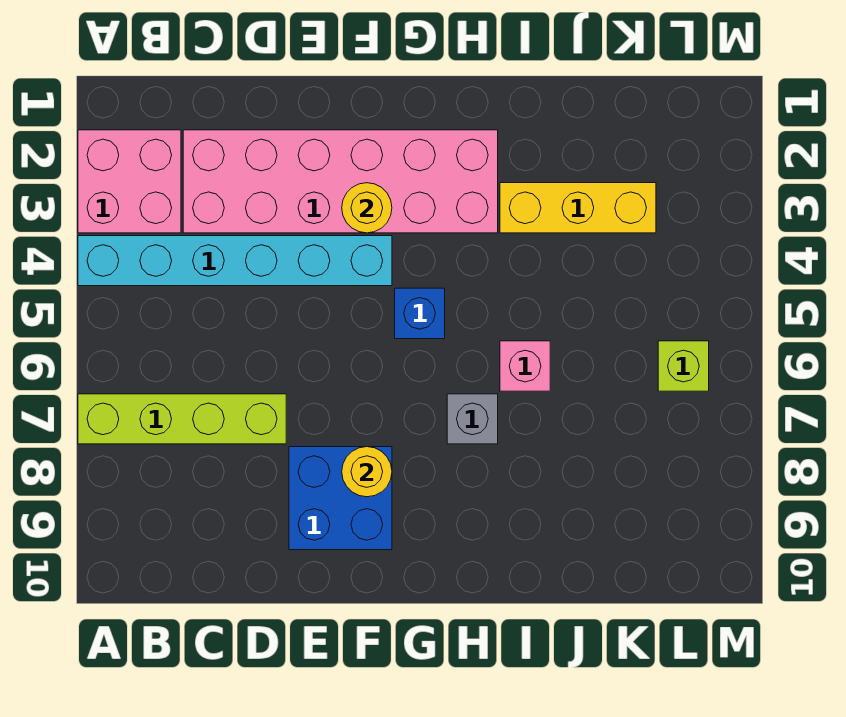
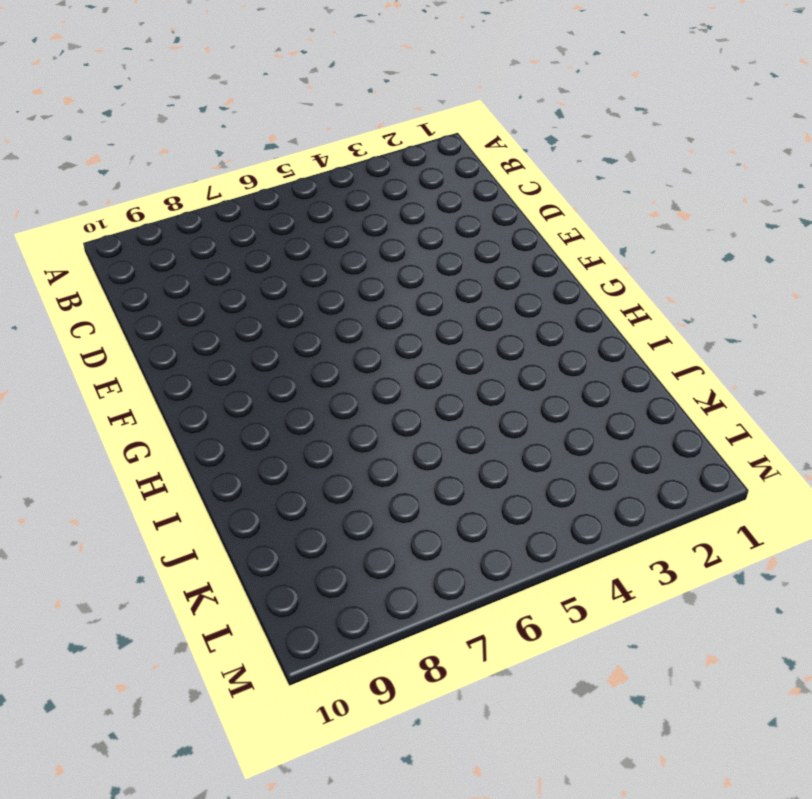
none -> pink 2x2 brick [78,130,181,233]
none -> cyan 1x6 brick [78,236,392,286]
none -> lime 1x4 brick [78,394,286,444]

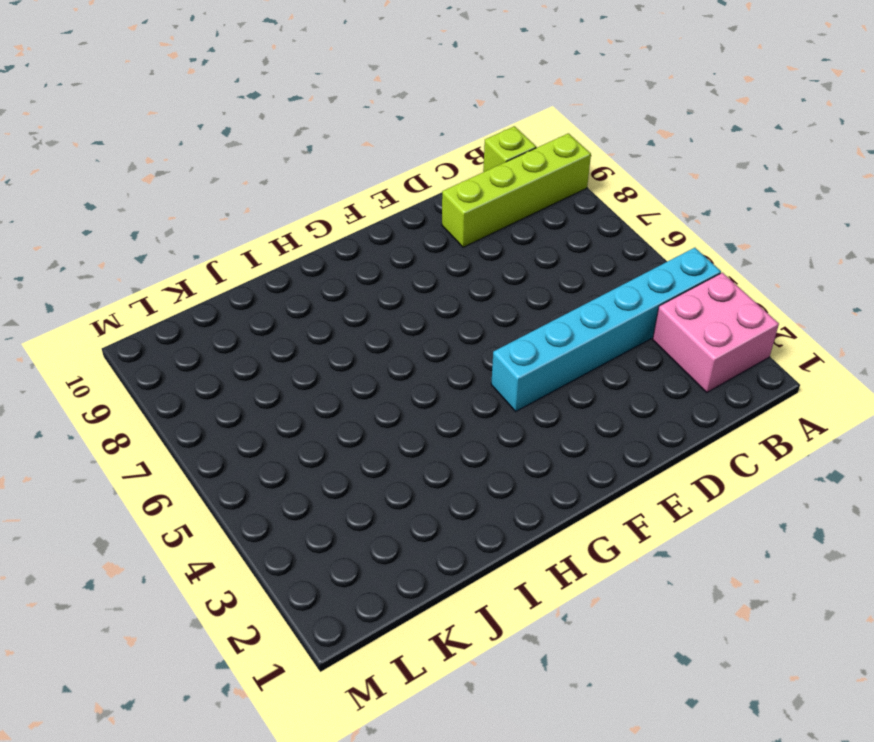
lime 1x4 brick [442,133,591,247] -> lime 1x4 brick moved to [78,394,286,444]
lime 1x1 brick [483,126,536,172] -> lime 1x1 brick moved to [658,341,709,391]
none -> pink 2x6 brick [183,130,498,233]
none -> blue 2x2 brick [289,447,392,550]
none -> blue 1x1 brick [395,288,445,339]

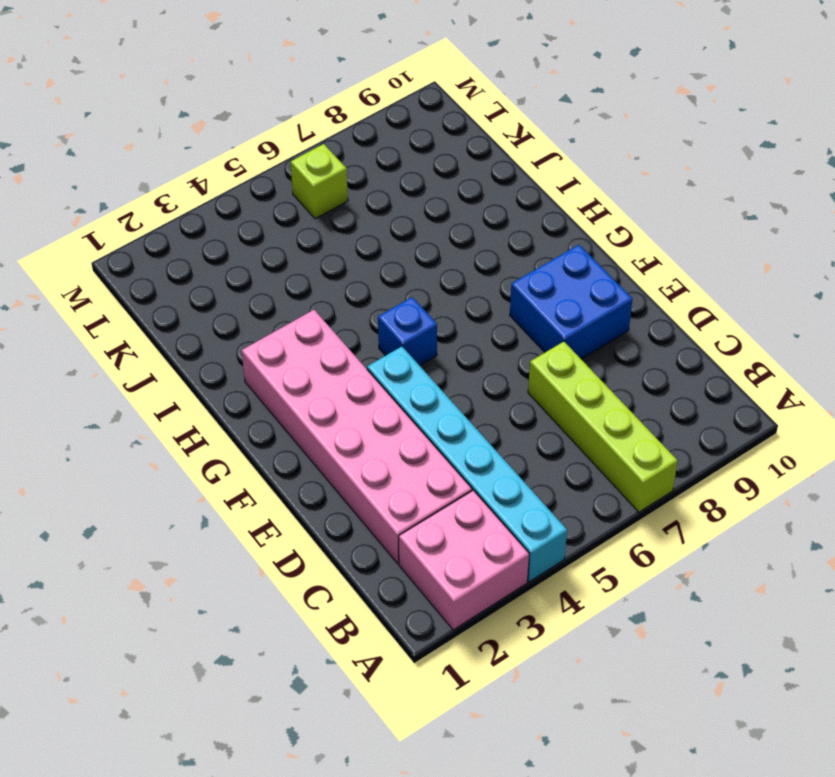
none -> grey 1x1 brick [447,394,498,444]
none -> yellow 1x3 brick [500,183,656,233]
none -> pink 1x1 brick [500,341,550,391]

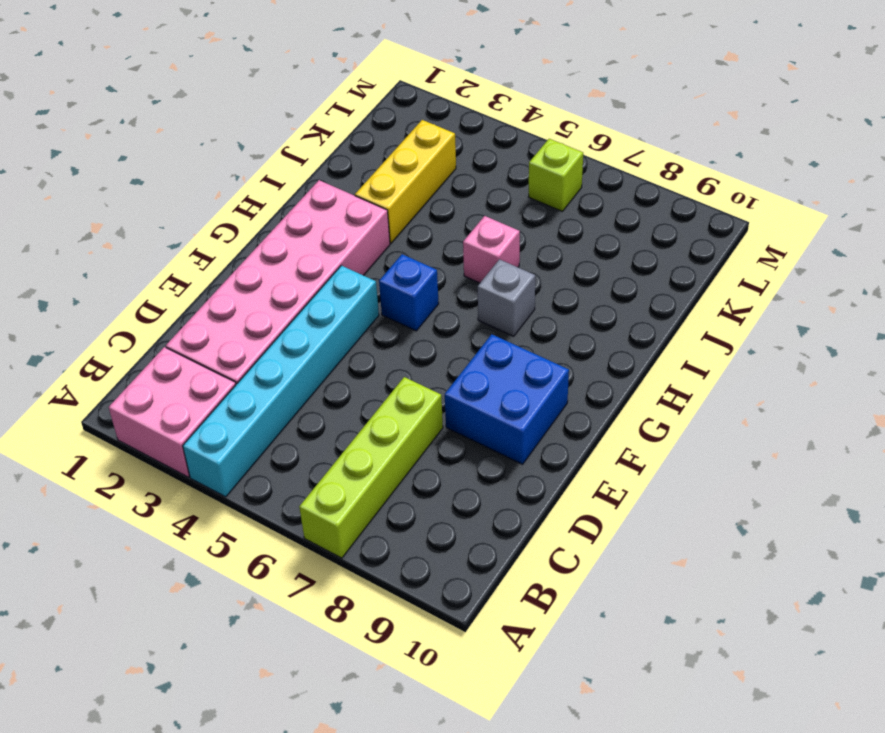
none -> yellow 1x1 round brick [342,183,392,233]
none -> yellow 1x1 round brick [342,447,392,497]

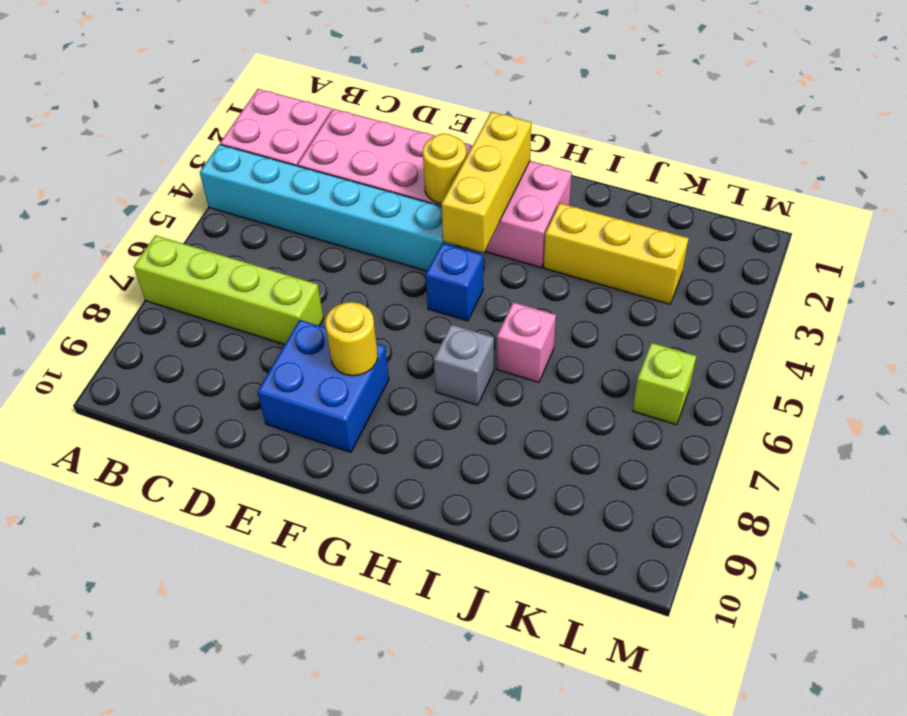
yellow 1x3 brick [441,112,531,253] -> none

